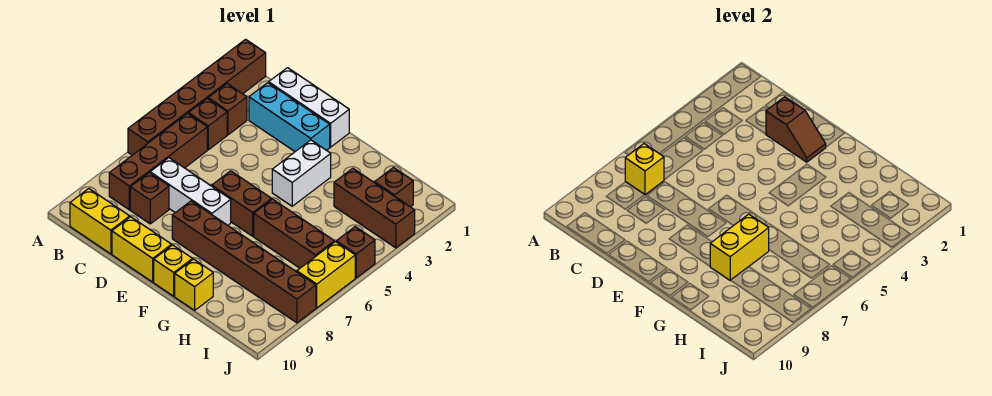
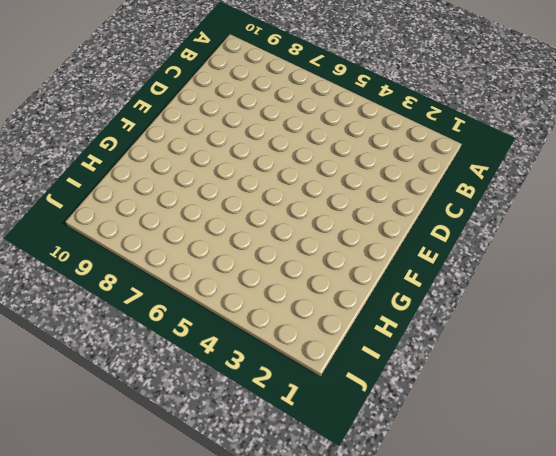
none -> brown 1x6 brick [128,39,266,155]
none -> brown 1x1 brick [208,84,247,135]
none -> brown 1x1 brick [188,99,227,150]

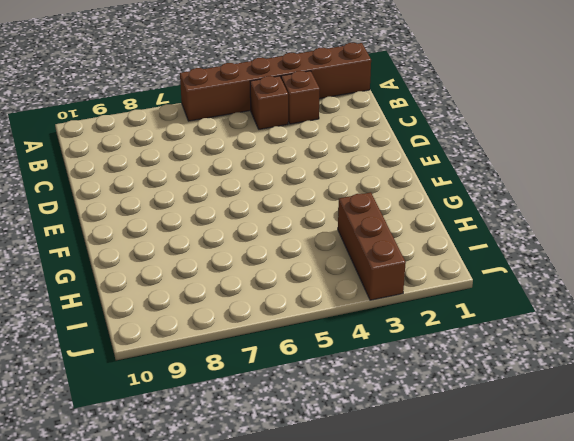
none -> brown 1x4 brick [109,114,207,210]
none -> yellow 1x2 brick [70,189,130,254]
none -> white 1x3 brick [269,68,349,147]

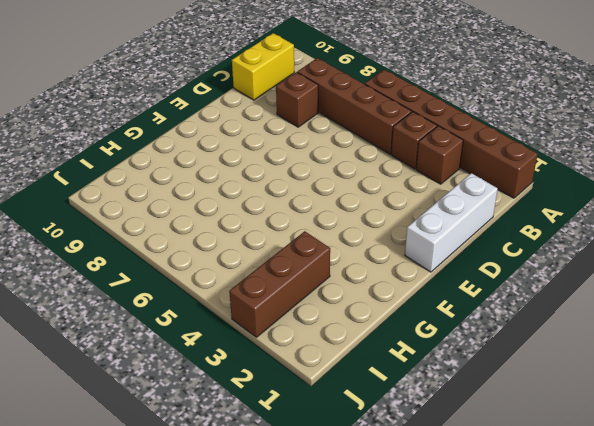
none -> cyan 1x3 brick [249,83,330,152]
none -> white 1x3 brick [150,158,231,225]
none -> yellow 1x2 brick [112,217,172,282]

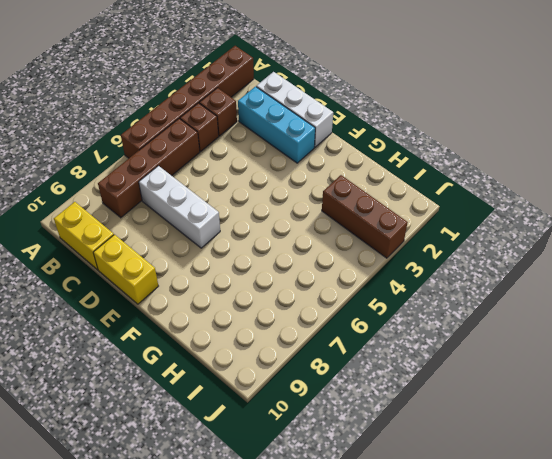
none -> brown 1x1 brick [130,173,169,224]
none -> brown 1x2 brick [212,171,272,236]
none -> brown 1x6 brick [172,201,316,323]

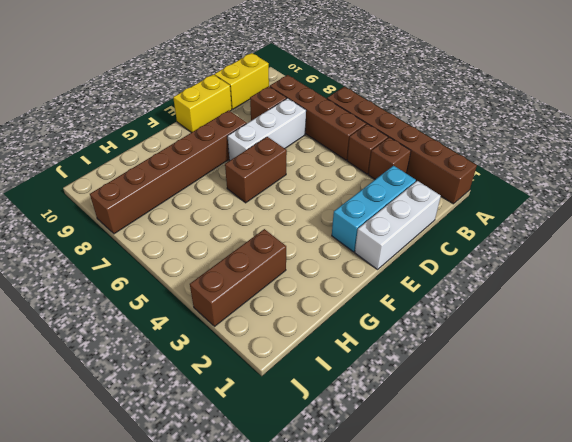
none -> white 1x2 brick [272,140,331,206]
none -> yellow 1x1 brick [154,245,193,296]
none -> brown 1x3 brick [254,199,334,268]

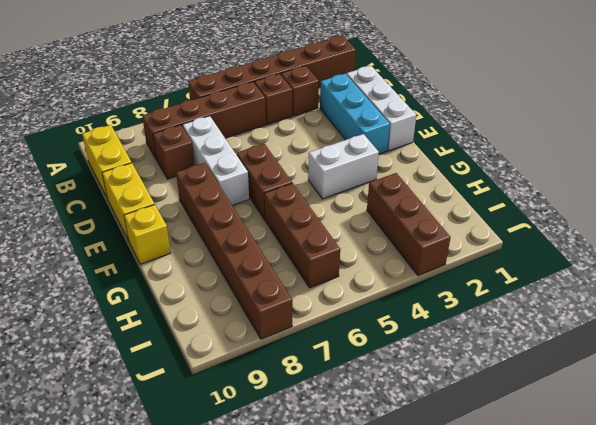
none -> yellow 1x1 brick [175,259,213,310]
none -> brown 1x1 brick [375,168,413,207]
none -> brown 1x1 brick [336,227,375,278]

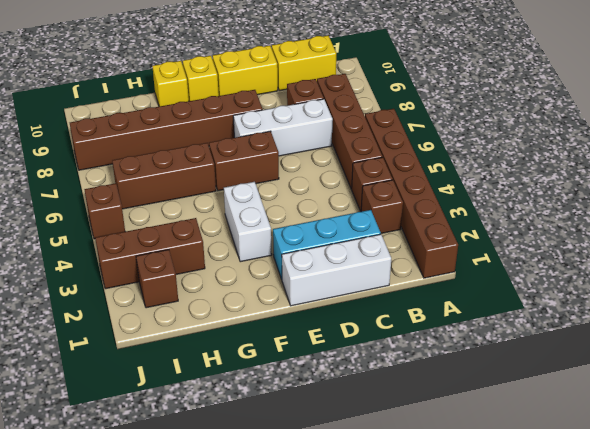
none -> yellow 1x2 brick [297,242,355,308]
none -> yellow 1x1 brick [625,144,664,195]
none -> brown 1x2 slope [766,97,826,162]

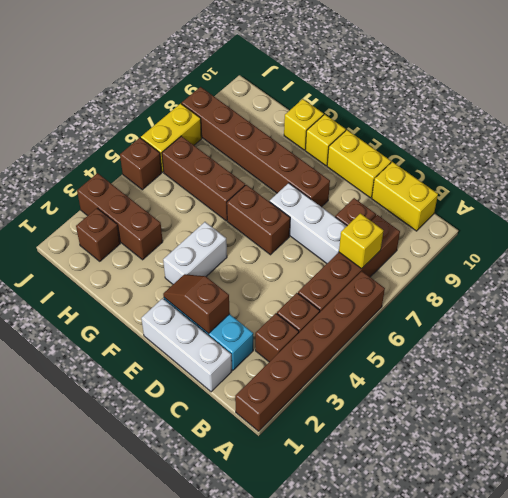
none -> yellow 1x2 brick [710,214,769,280]

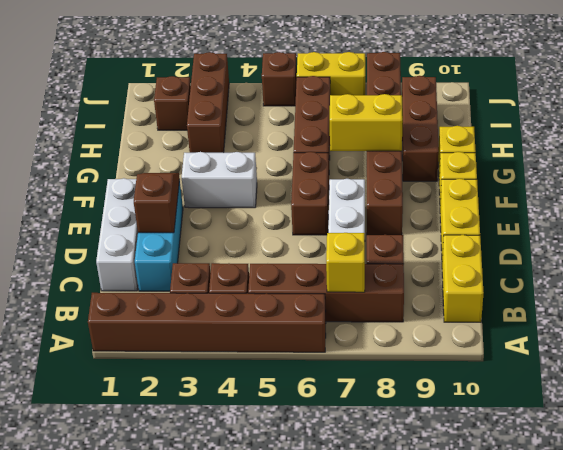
brown 1x3 brick [402,76,439,181] -> none

